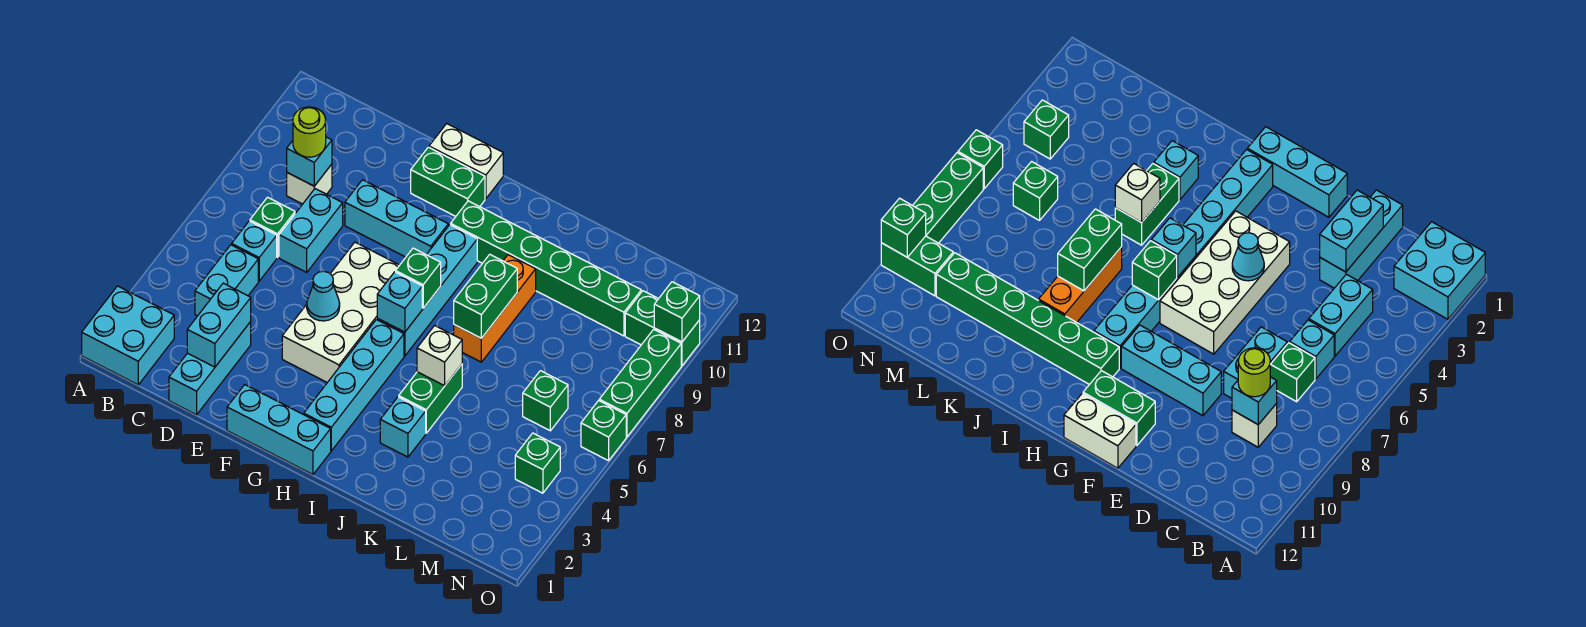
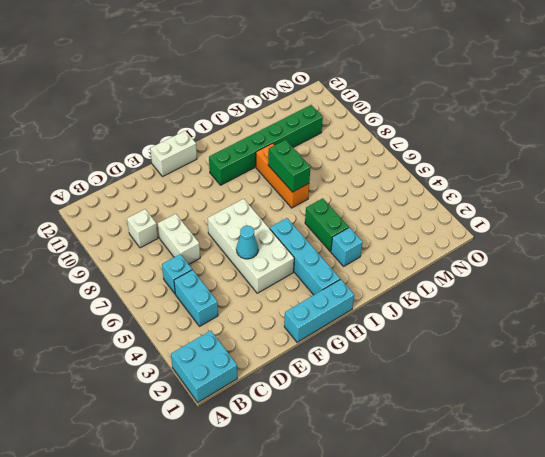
white 1x2 brick [158,214,200,264] -> cyan 1x2 brick [279,189,343,272]
none -> green 1x1 brick [250,197,295,257]
none -> cyan 1x3 brick [169,322,251,415]
none -> cyan 1x3 brick [345,180,448,257]
none -> green 1x2 brick [411,147,485,216]

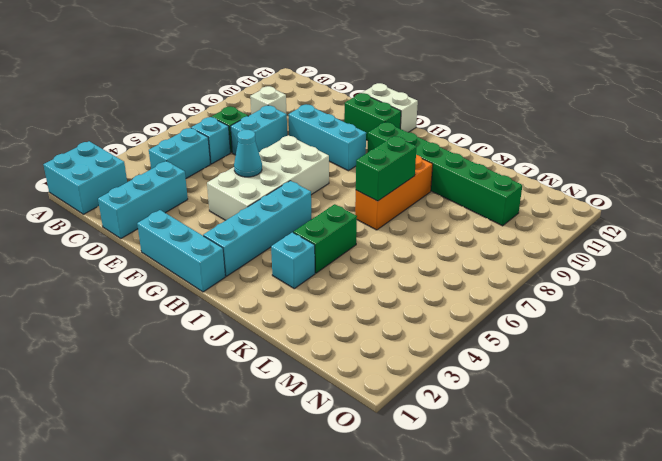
none -> cyan 1x4 brick [377,225,477,356]
none -> green 1x1 brick [523,371,568,431]
none -> green 1x1 brick [515,433,560,493]
none -> green 1x2 brick [625,291,700,366]

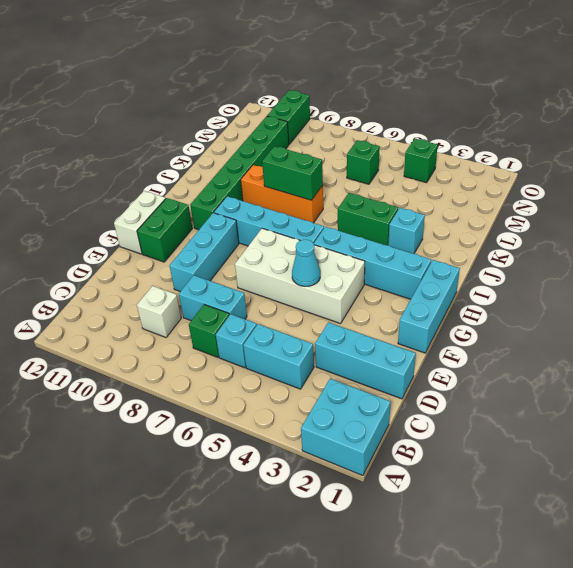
none -> green 1x1 brick [581,401,626,461]
none -> green 1x3 brick [599,329,681,437]
none -> cyan 1x1 brick [287,137,332,186]
none -> cyan 1x2 brick [187,283,251,367]

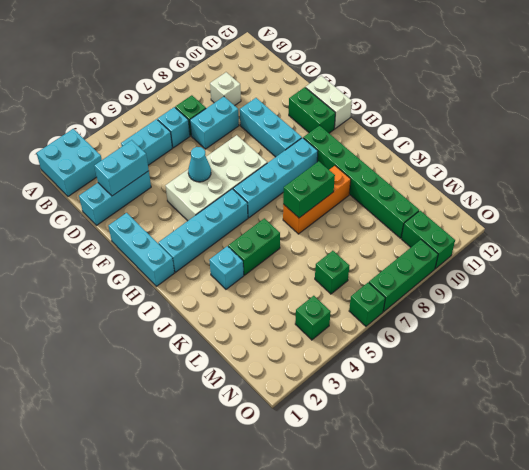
none -> cyan 1x1 brick [287,137,332,186]
none -> cyan 1x1 brick [377,272,422,332]
none -> green 1x1 brick [396,248,441,308]
none -> white 1x1 brick [417,326,462,386]

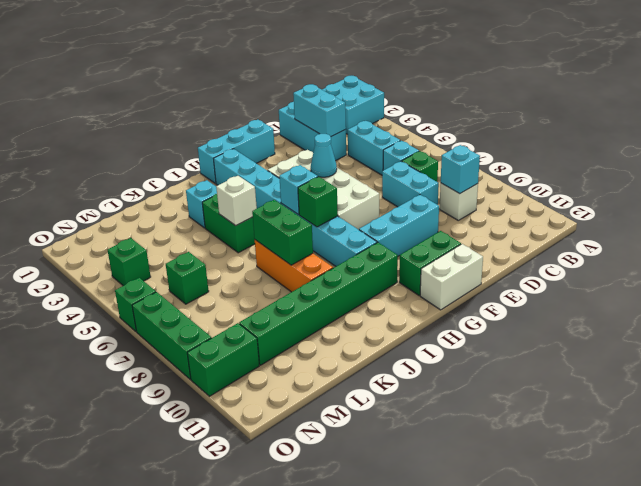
none -> green 1x1 brick [654,282,700,342]
none -> lime 1x1 round brick [293,107,326,157]

